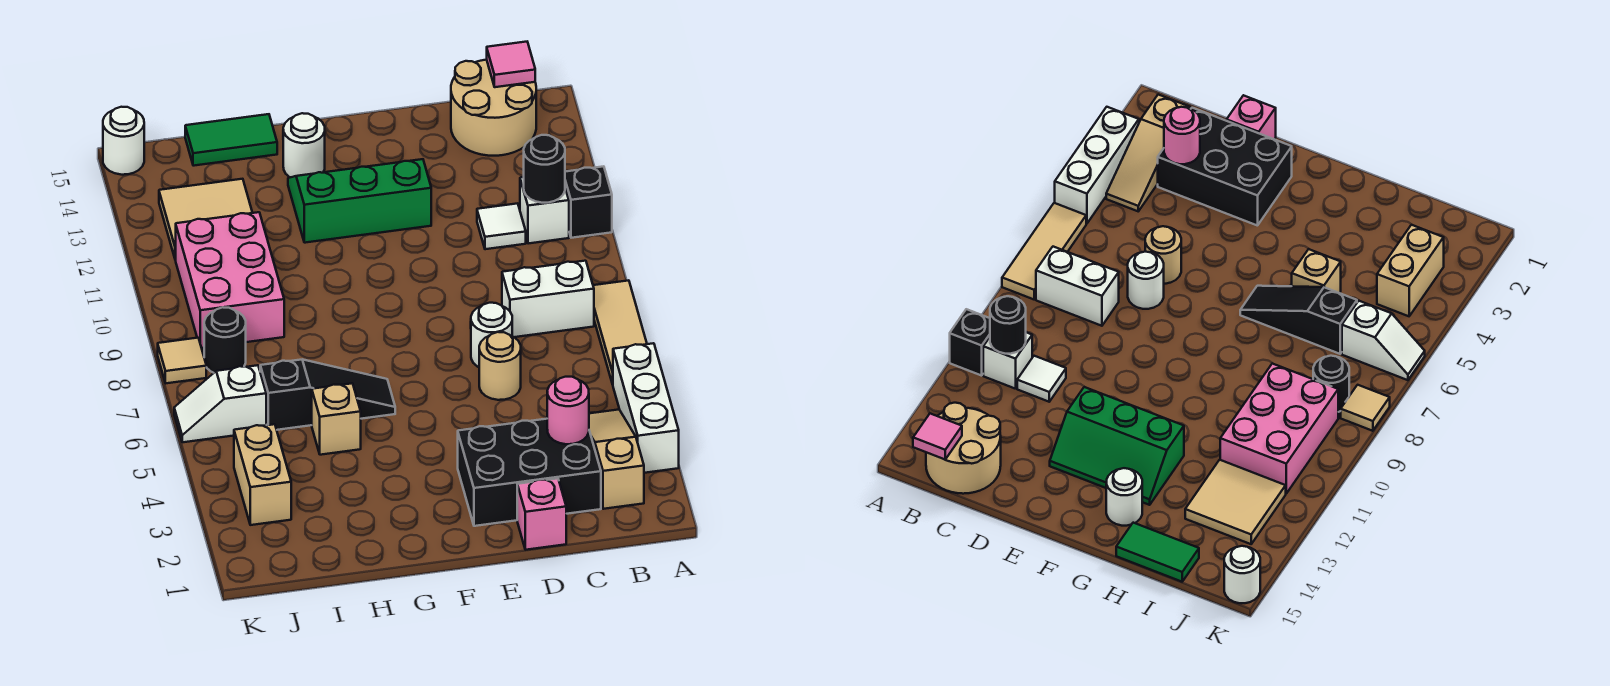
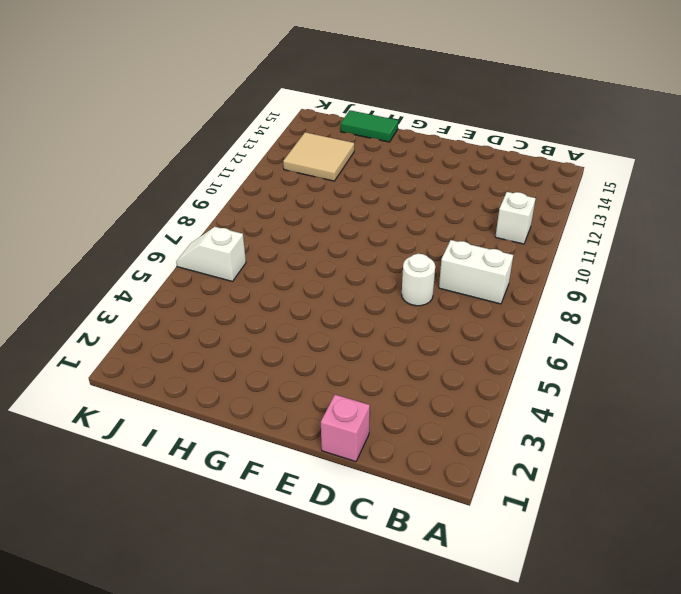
none -> white 1x3 brick [613,343,679,473]
none -> tan 1x3 tile [593,280,647,384]
none -> black 1x1 brick [565,166,612,238]

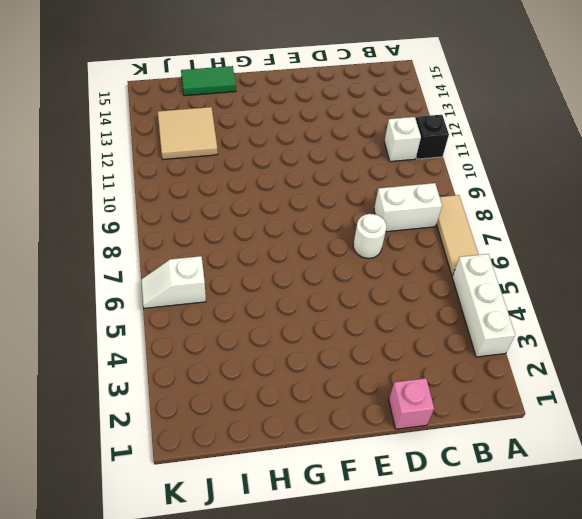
none -> tan 1x3 slope [589,410,644,509]
none -> tan 2x2 round brick [451,60,536,156]
none -> black 2x3 brick [458,419,601,526]

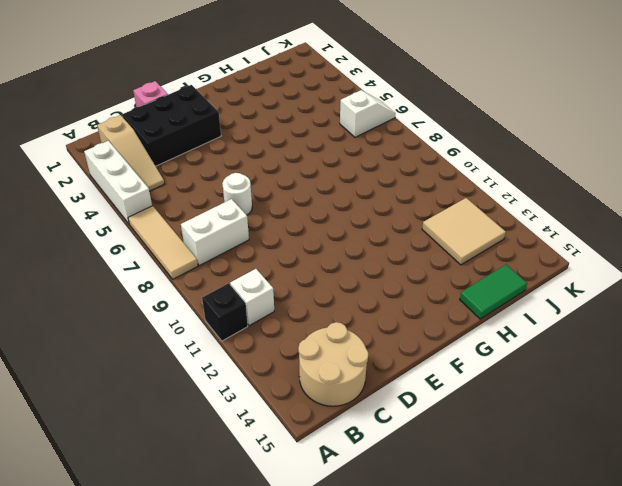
none -> white 1x1 tile [477,203,526,249]
none -> tan 1x1 round brick [479,332,521,400]
none -> green 2x3 slope [288,159,431,243]

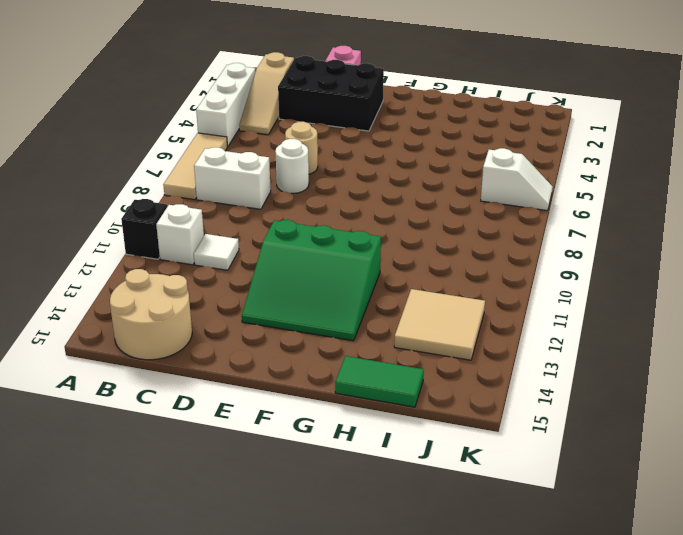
green 3x3 slope [242,220,381,341] -> green 2x3 slope [288,159,431,243]
none -> black 1x3 slope [260,360,395,430]
none -> white 1x1 round brick [283,113,325,177]
none -> tan 1x1 brick [312,383,361,455]

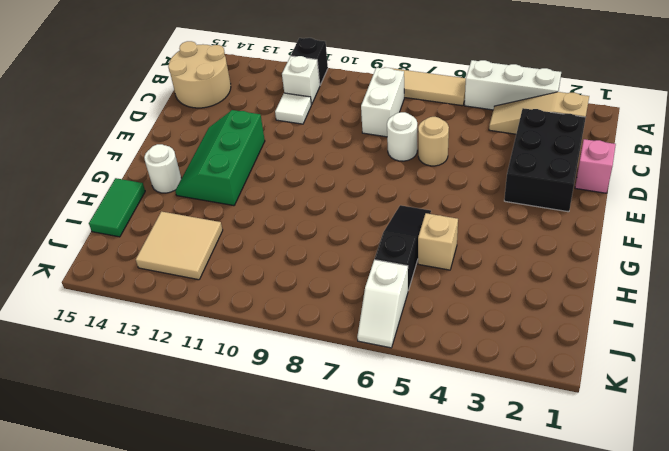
none -> pink 2x3 brick [176,212,284,348]
none -> tan 1x2 brick [234,424,291,525]
none -> black 1x1 round brick [204,307,246,373]

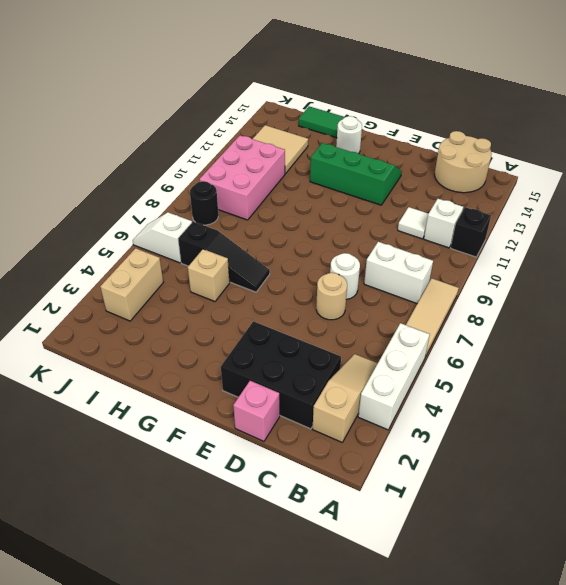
none -> tan 1x1 tile [158,338,206,383]
none -> white 1x1 round brick [103,107,144,175]
none -> black 1x1 round brick [524,135,565,203]

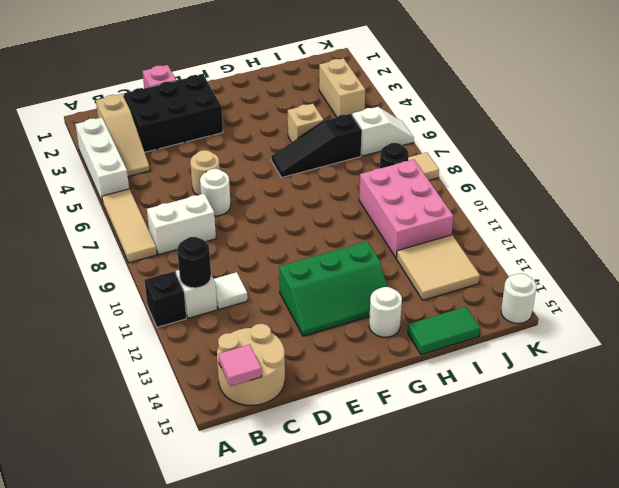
none -> pink 1x1 round brick [547,377,589,444]

